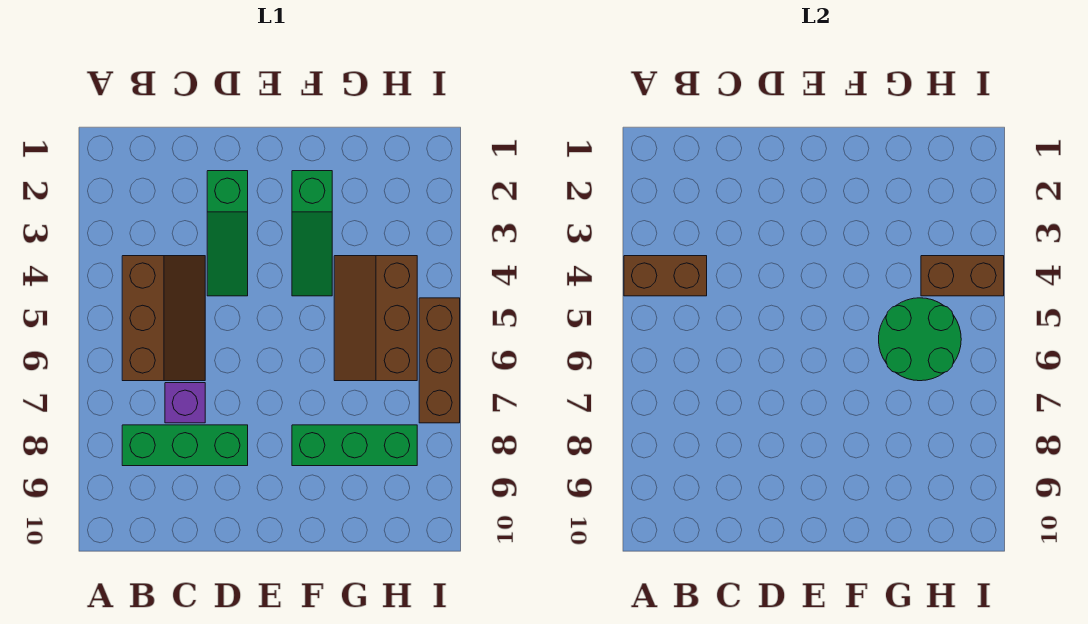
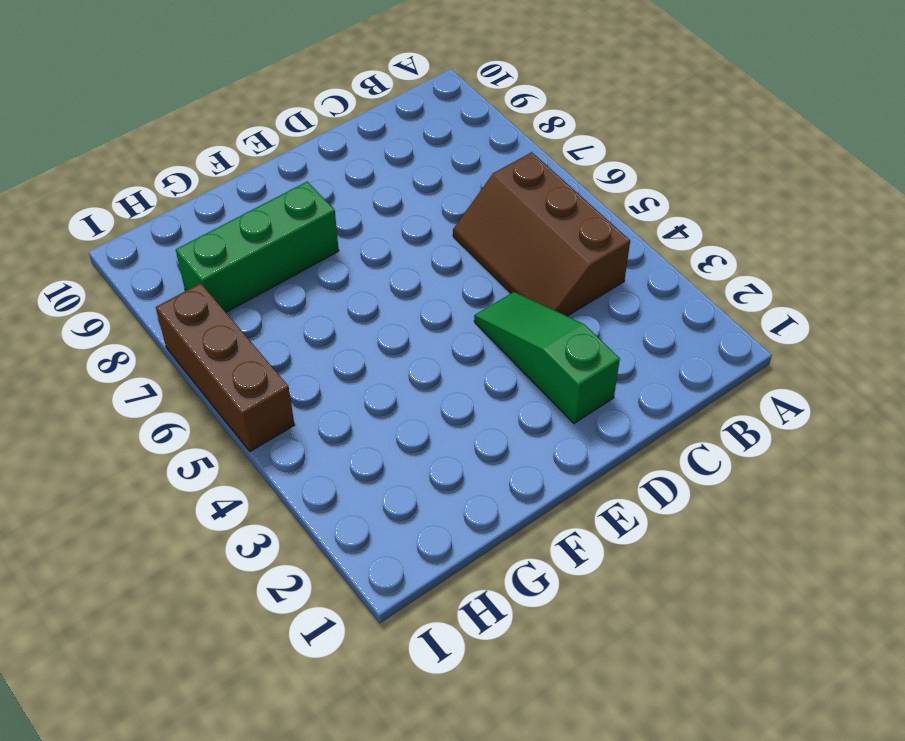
none -> green 1x3 brick [122,425,248,466]
none -> purple 1x1 brick [165,383,205,423]

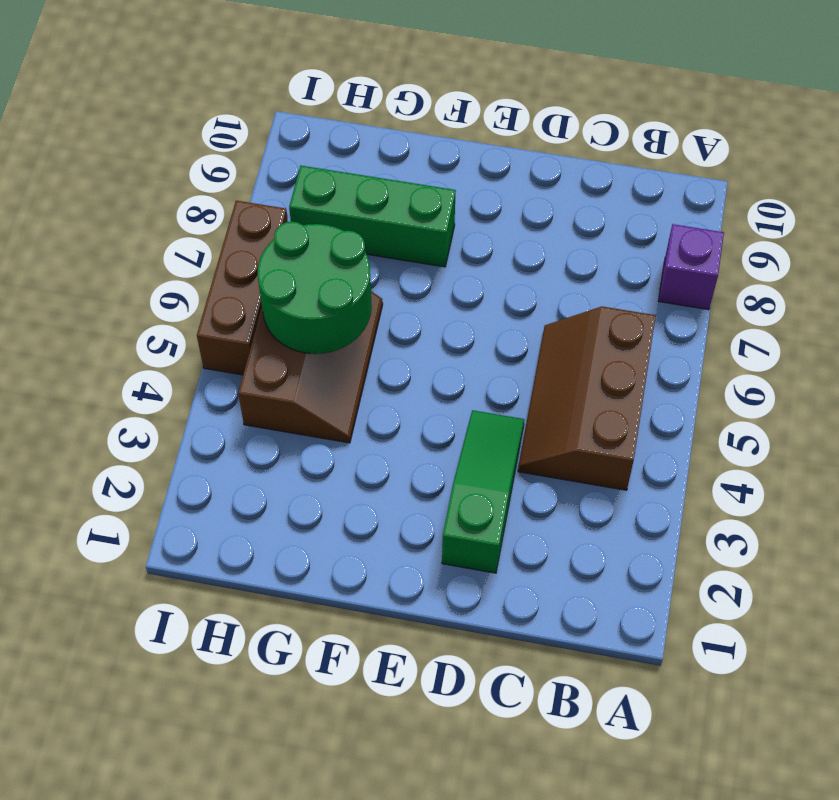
purple 1x1 brick [658,224,724,310] -> purple 1x1 brick moved to [165,383,205,423]
none -> green 1x3 brick [122,425,248,466]
none -> green 1x3 slope [292,171,332,296]

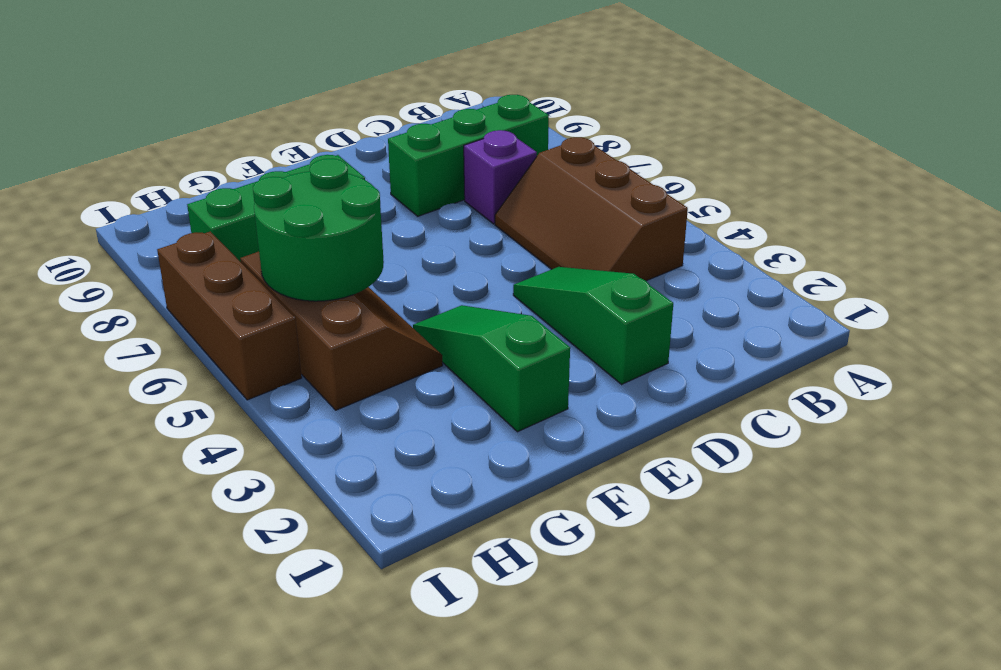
none -> brown 1x2 brick [624,256,707,296]
none -> brown 1x2 brick [921,256,1004,296]

